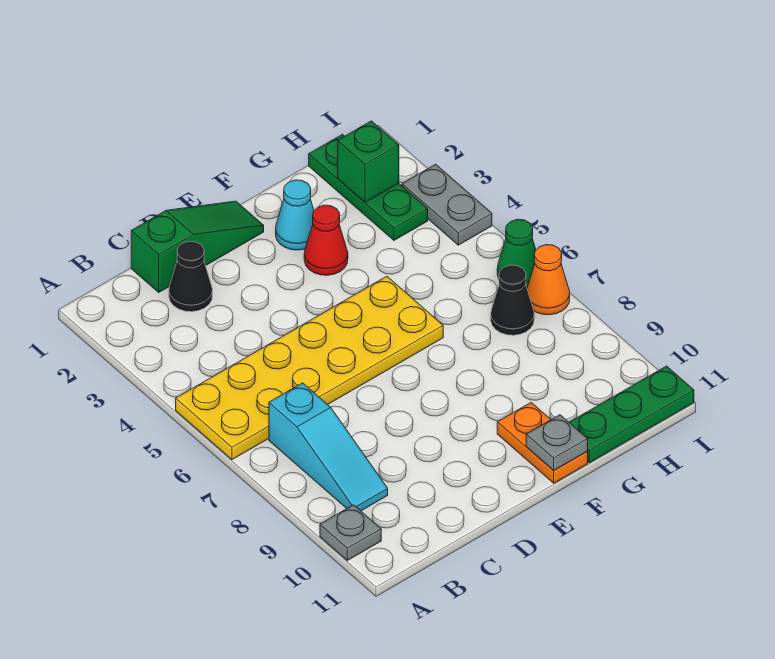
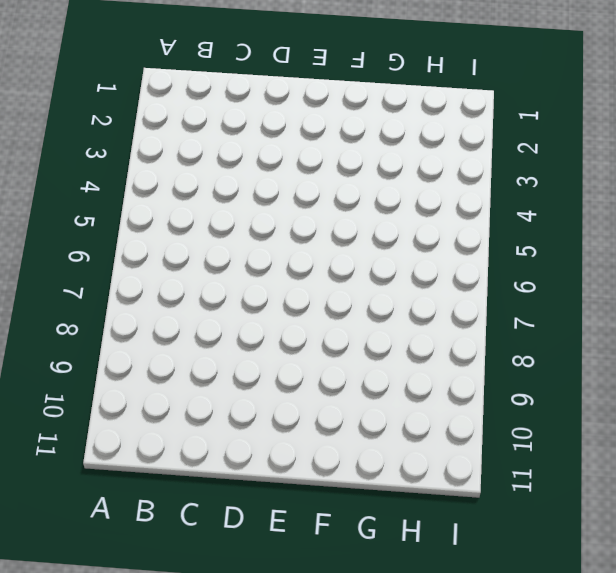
none -> yellow 2x6 plate [176,276,443,460]
none -> grey 1x1 plate [320,505,381,560]
none -> cyan 1x3 slope [269,383,388,511]

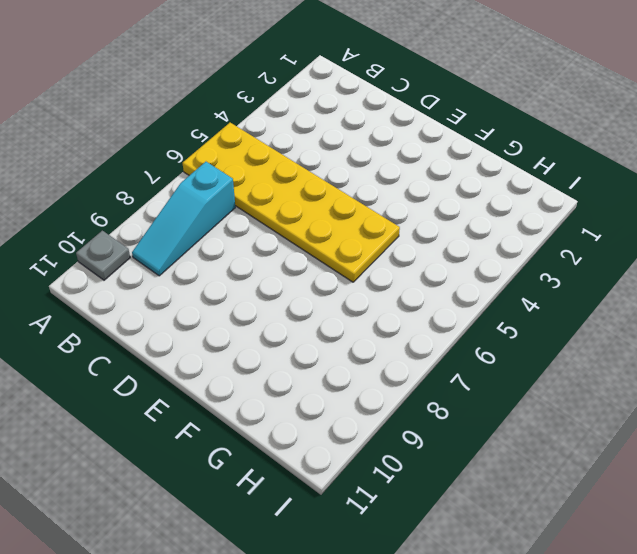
none -> green 1x3 slope [131,201,264,292]
none -> black 1x1 cone [169,242,212,312]
none -> cyan 1x1 cone [276,180,314,250]

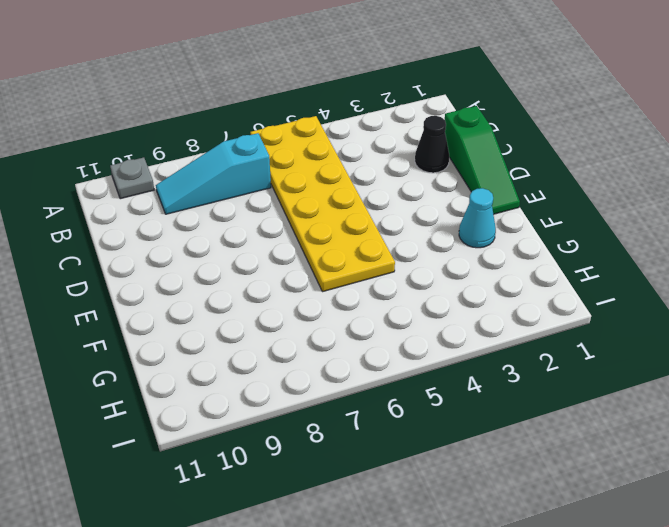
none -> red 1x1 cone [304,205,348,275]
none -> orange 1x2 plate [497,402,588,483]
none -> green 1x3 plate [569,366,694,463]

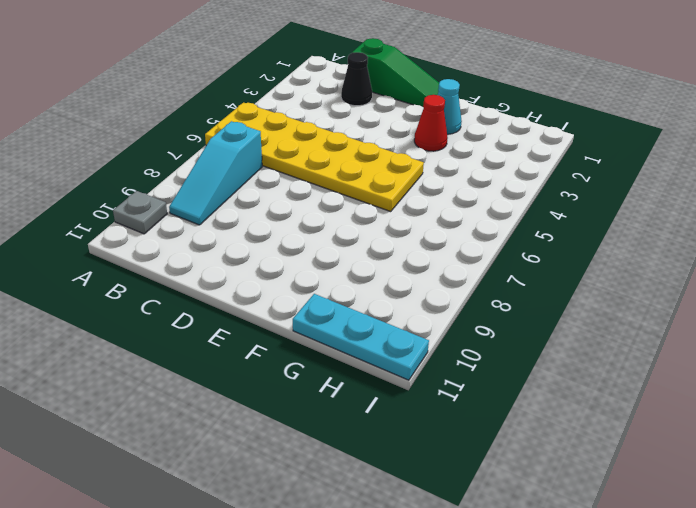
cyan 1x3 plate [293,294,429,380] -> green 1x3 plate [569,366,694,463]
none -> orange 1x2 plate [497,402,588,483]
none -> green 1x3 plate [309,134,428,240]
none -> black 1x1 cone [491,265,534,335]

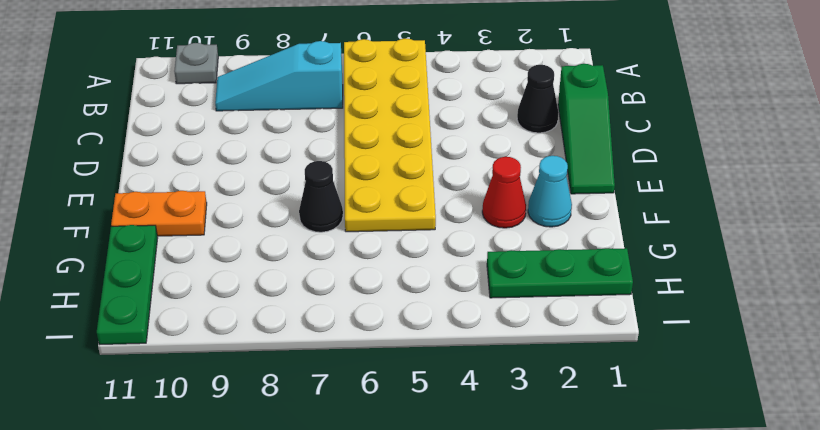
black 1x1 cone [299,161,343,232] -> black 1x1 cone moved to [491,265,534,335]
none -> grey 1x2 plate [402,164,492,245]
none -> green 1x1 cone [497,219,536,287]
none -> orange 1x1 cone [527,245,570,315]

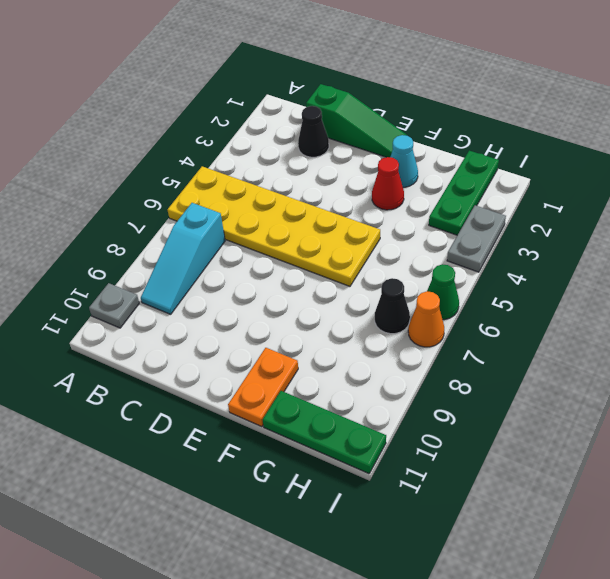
none -> grey 1x1 plate [526,415,588,470]
none -> green 1x1 brick [338,121,399,202]

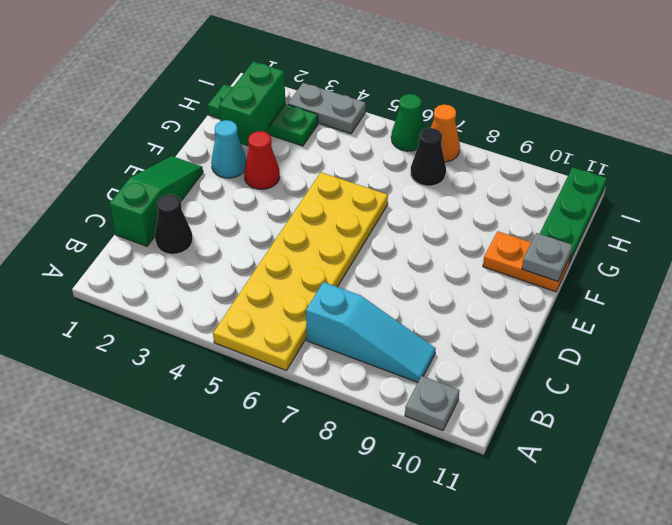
green 1x2 brick [219,62,286,146] -> green 1x1 brick [338,121,399,202]

